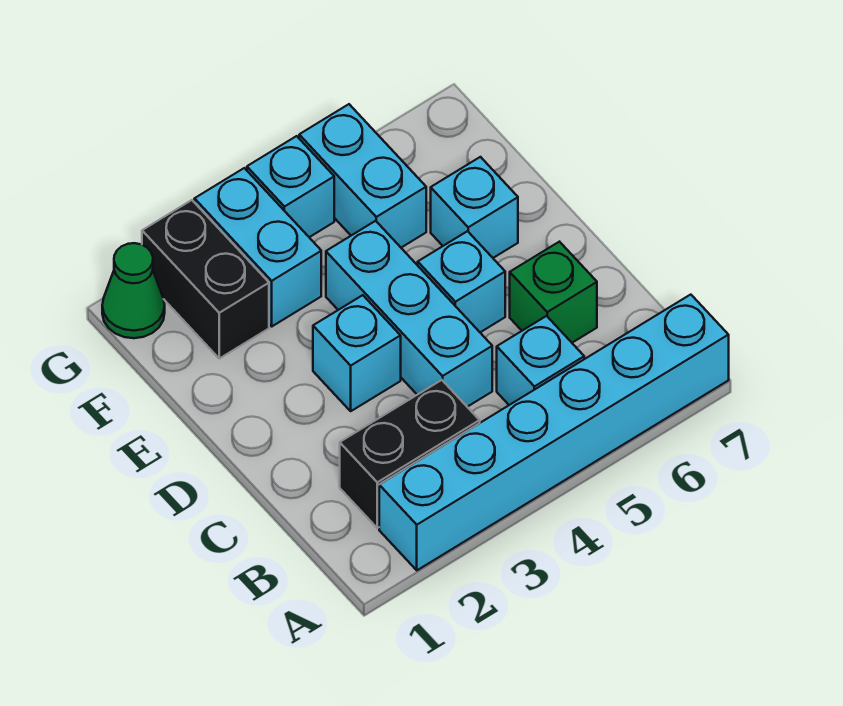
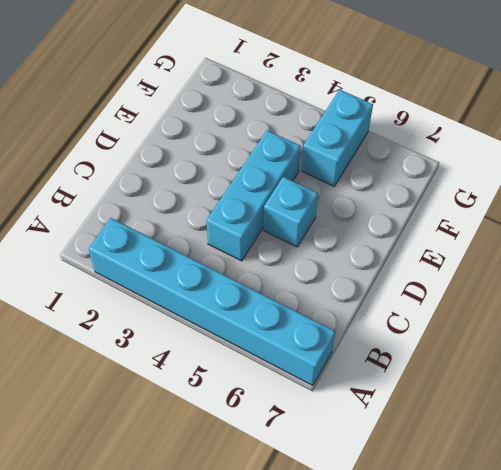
none -> black 1x2 brick [340,380,480,528]
none -> cyan 1x1 brick [497,316,584,405]
none -> green 1x1 brick [510,242,597,343]

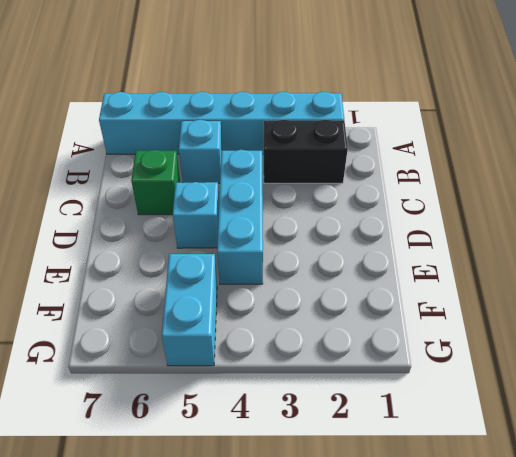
none -> cyan 1x1 brick [313,295,401,411]
none -> cyan 1x1 brick [431,157,518,258]
none -> black 1x2 brick [142,200,269,358]

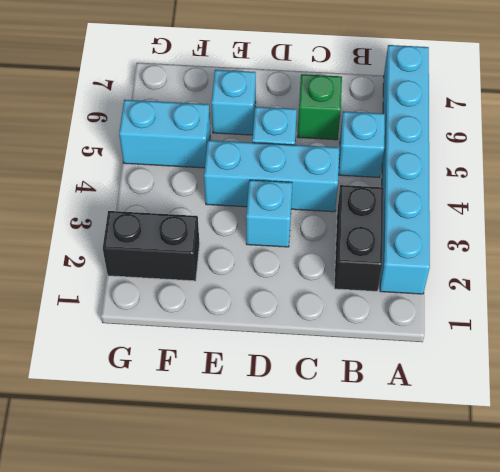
none -> cyan 1x2 brick [194,168,321,326]
none -> green 1x1 cone [102,243,165,338]
none -> cyan 1x1 brick [247,136,334,237]

